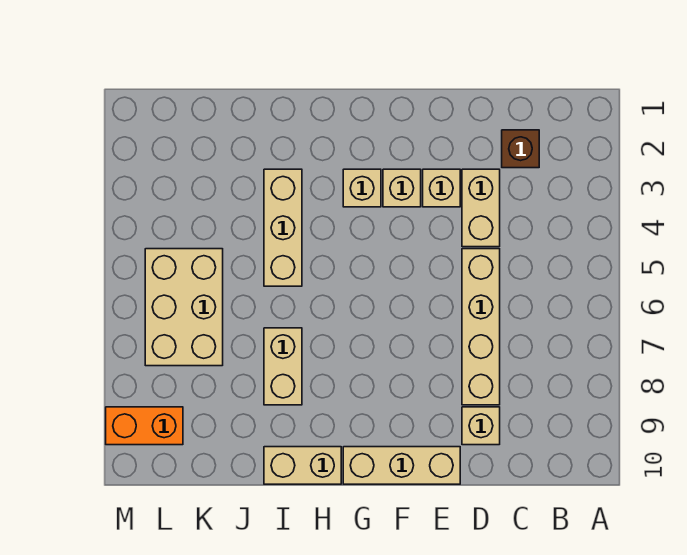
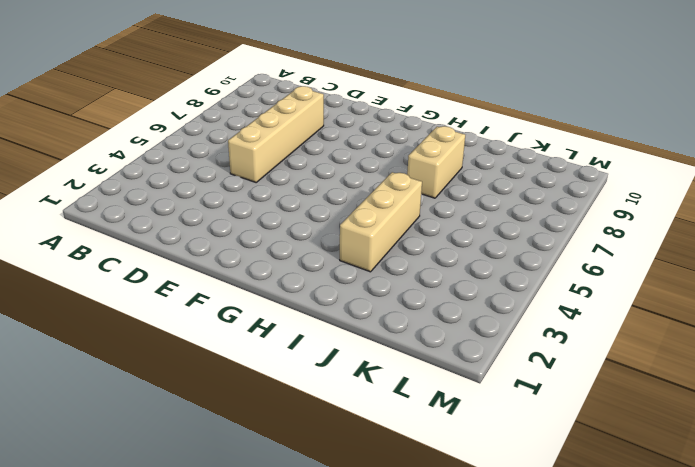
none -> brown 1x1 brick [502,130,539,168]
none -> tan 1x2 brick [462,169,500,247]
none -> tan 1x1 brick [462,407,500,445]

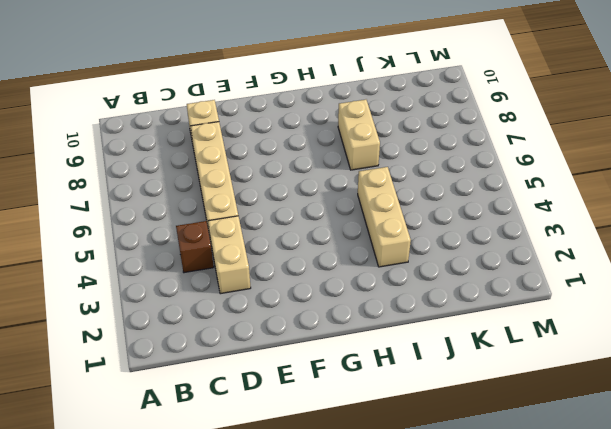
brown 1x1 brick [176,221,214,273] -> brown 1x1 brick moved to [502,130,539,168]
none -> tan 1x1 brick [423,169,460,207]
none -> tan 1x3 brick [343,447,460,484]
none -> tan 1x1 brick [383,169,421,207]

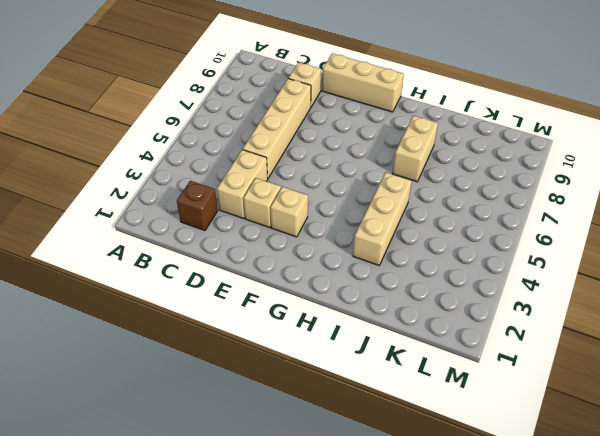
none -> tan 1x1 brick [343,169,381,207]
none -> tan 1x2 brick [264,447,341,484]
none -> tan 2x3 brick [145,249,223,366]

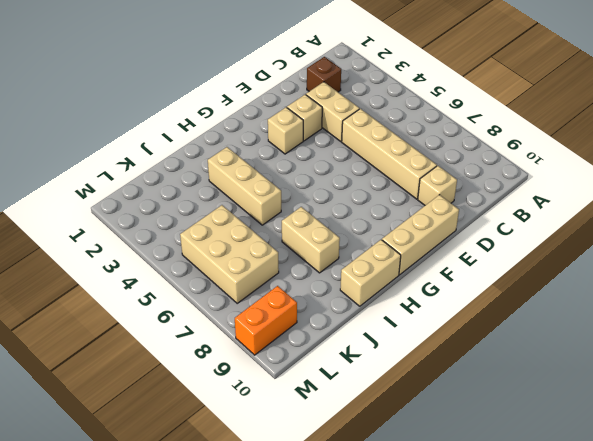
none -> tan 1x1 brick [343,169,381,207]

